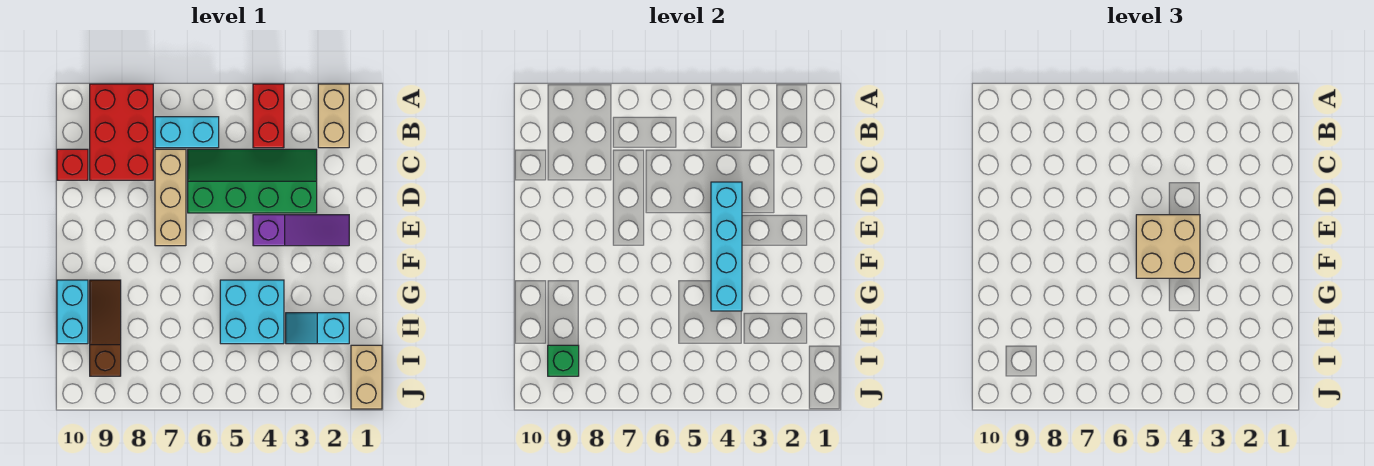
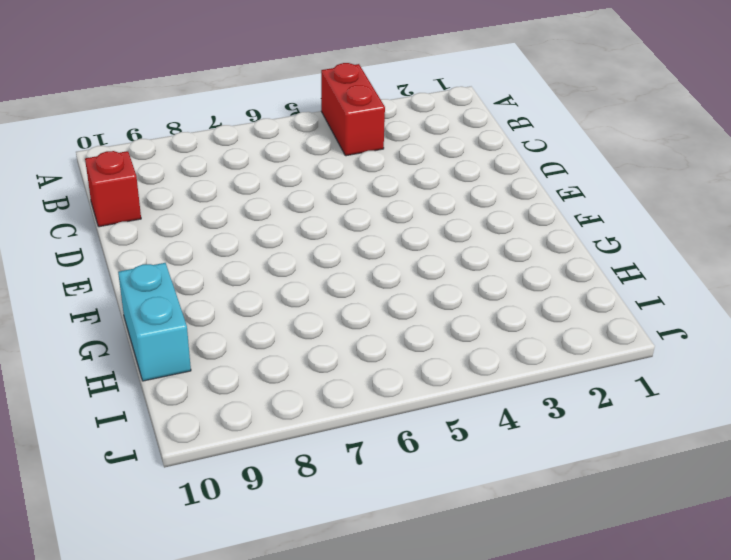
none -> tan 1x2 brick [318,84,349,148]
none -> red 2x3 brick [90,84,153,180]
none -> cyan 1x2 brick [155,117,219,148]

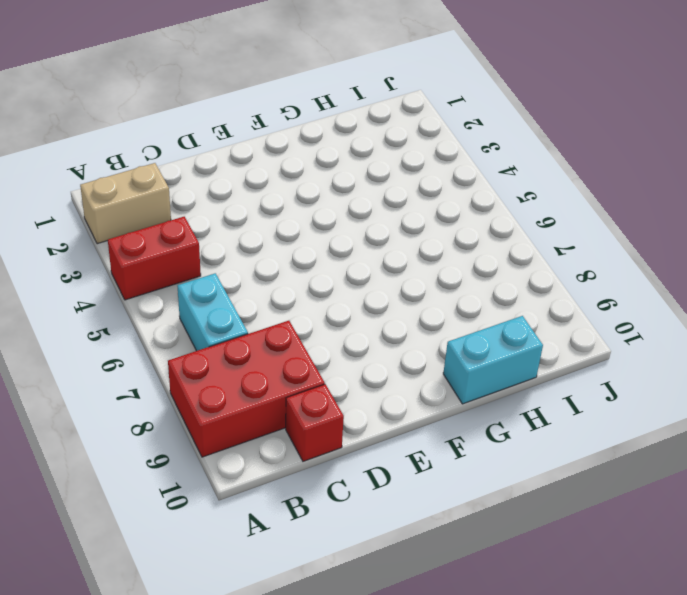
none -> green 2x4 slope [188,149,317,213]
none -> tan 1x3 brick [155,149,186,246]
none -> purple 1x3 slope [253,215,349,246]

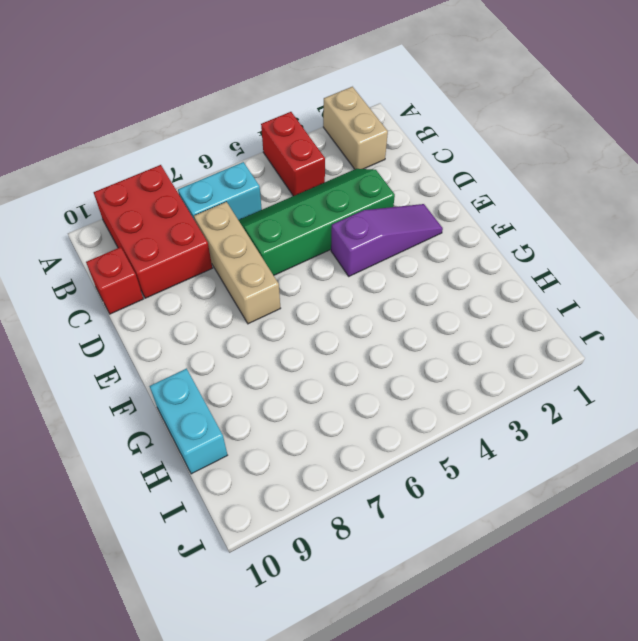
none -> cyan 2x2 brick [220,280,284,344]
none -> brown 1x3 slope [90,280,121,376]
none -> cyan 1x2 slope [286,313,349,344]

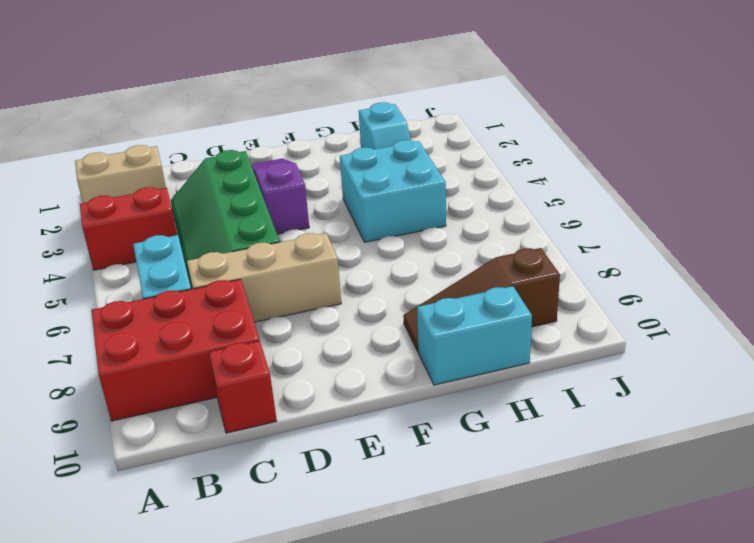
none -> tan 1x2 brick [351,345,382,409]
none -> cyan 1x4 brick [711,182,742,311]
none -> green 1x1 brick [548,345,579,376]

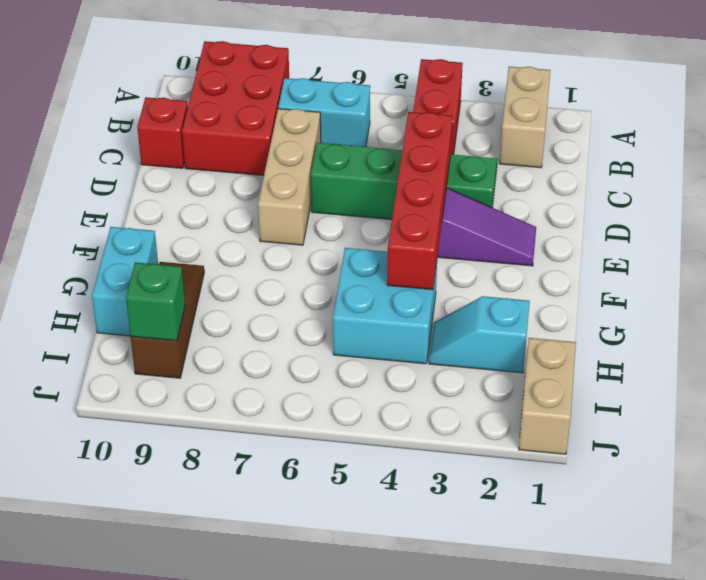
red 1x4 brick [387,112,452,290] -> cyan 1x4 brick [711,182,742,311]
none -> tan 2x2 brick [1136,215,1200,278]

